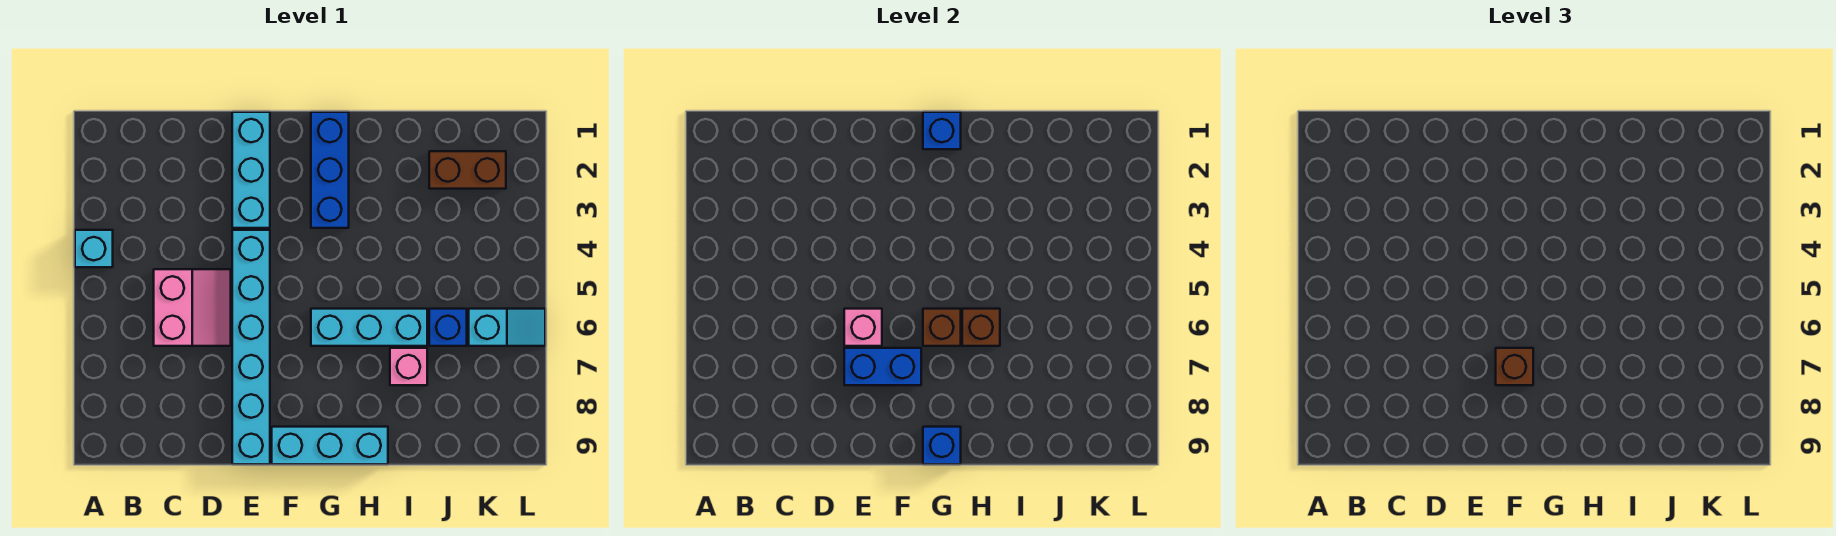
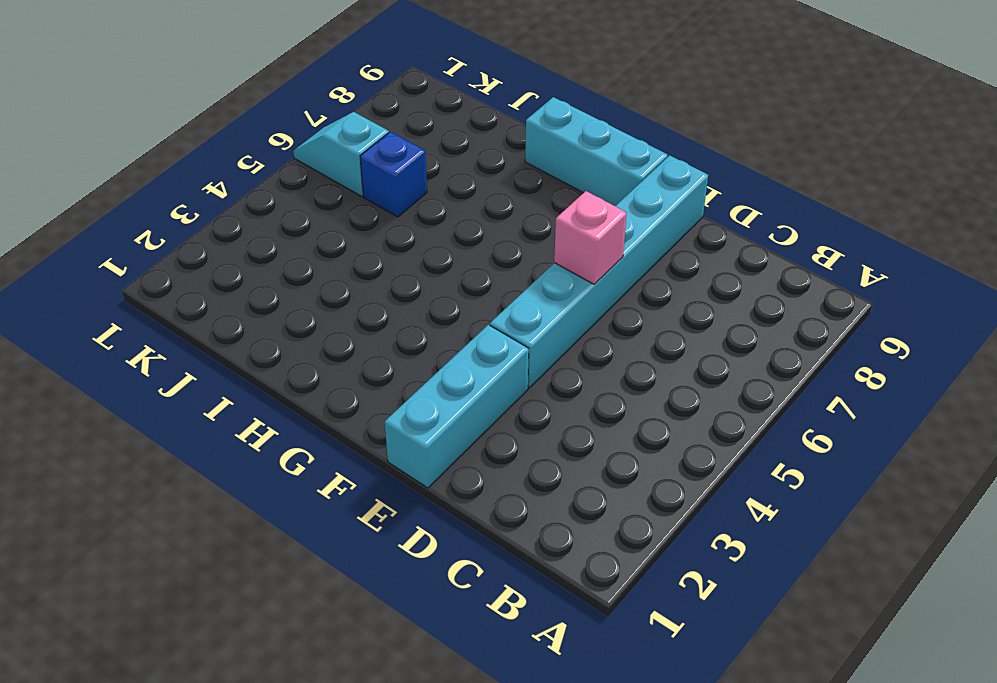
none -> cyan 1x1 brick [75,230,113,267]
none -> pink 2x2 slope [154,269,231,346]
none -> blue 1x3 brick [311,112,349,228]

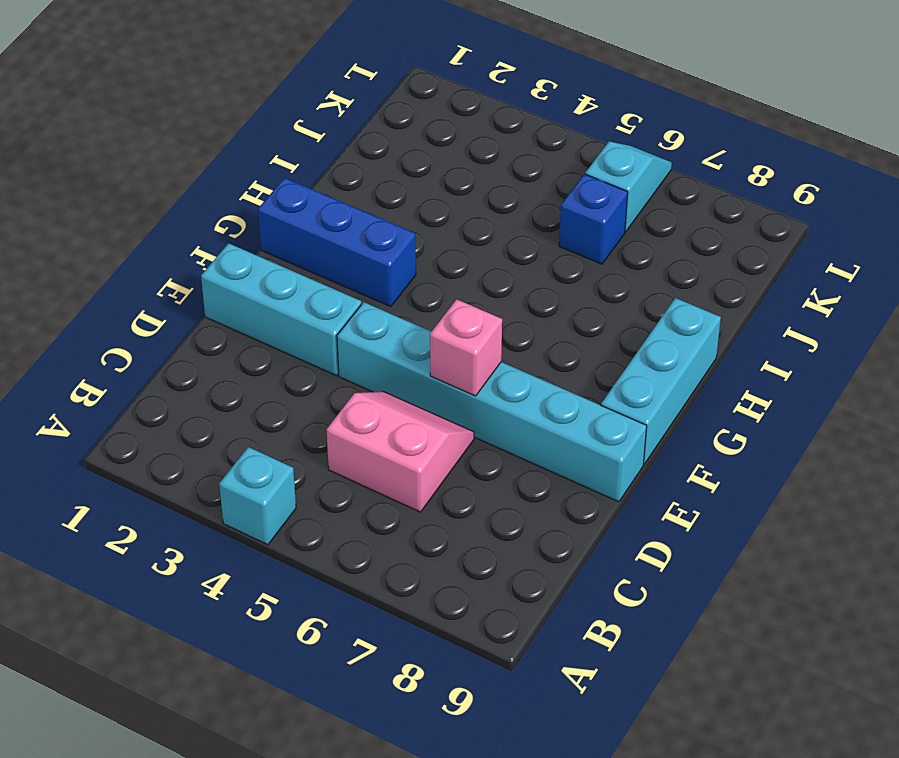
none -> cyan 1x3 brick [311,309,427,346]
none -> pink 1x1 brick [390,348,427,385]
none -> brown 1x2 brick [429,151,506,189]

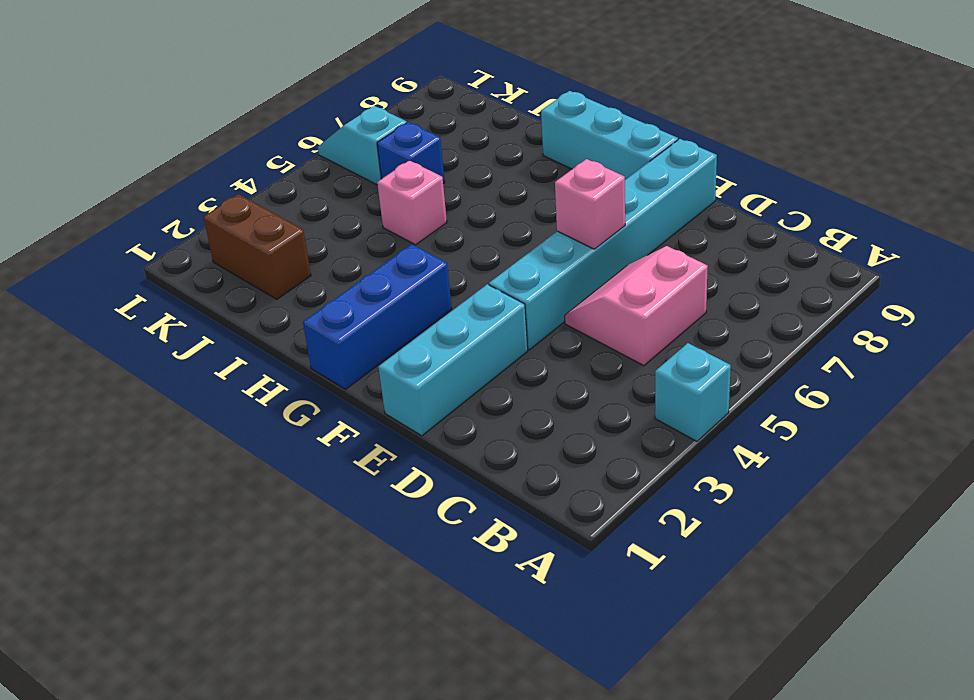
pink 1x1 brick [377,160,447,245] -> pink 1x1 brick moved to [390,348,427,385]
none -> cyan 1x3 brick [311,309,427,346]
none -> blue 1x2 brick [844,348,921,385]
none -> blue 1x1 brick [923,112,961,149]

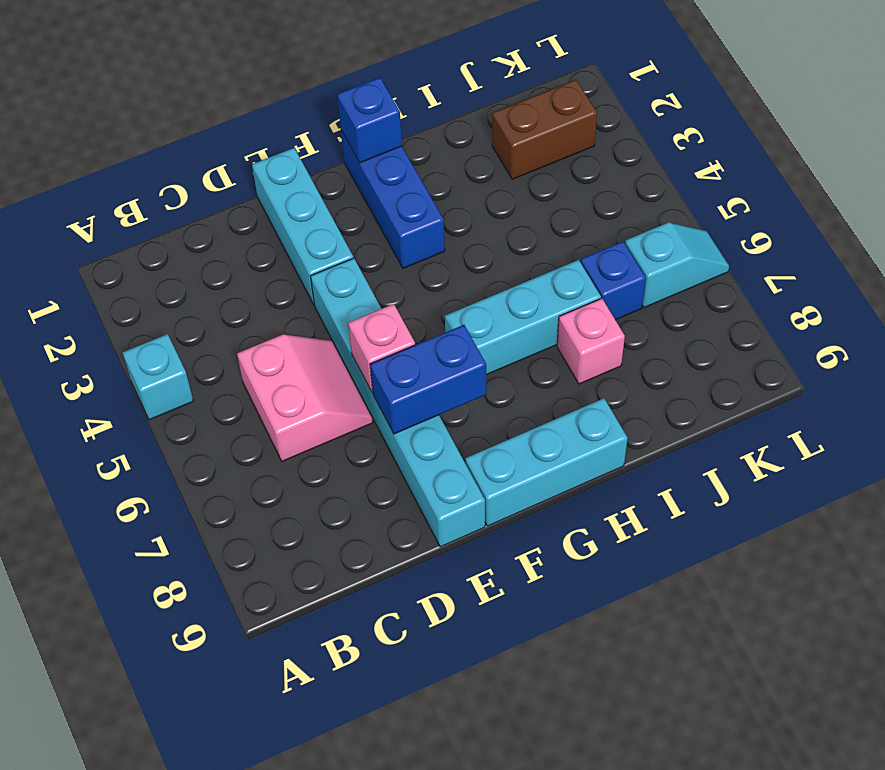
none -> brown 1x1 brick [923,309,961,346]
none -> blue 1x1 brick [923,427,961,464]
none -> brown 1x1 brick [962,309,1000,346]

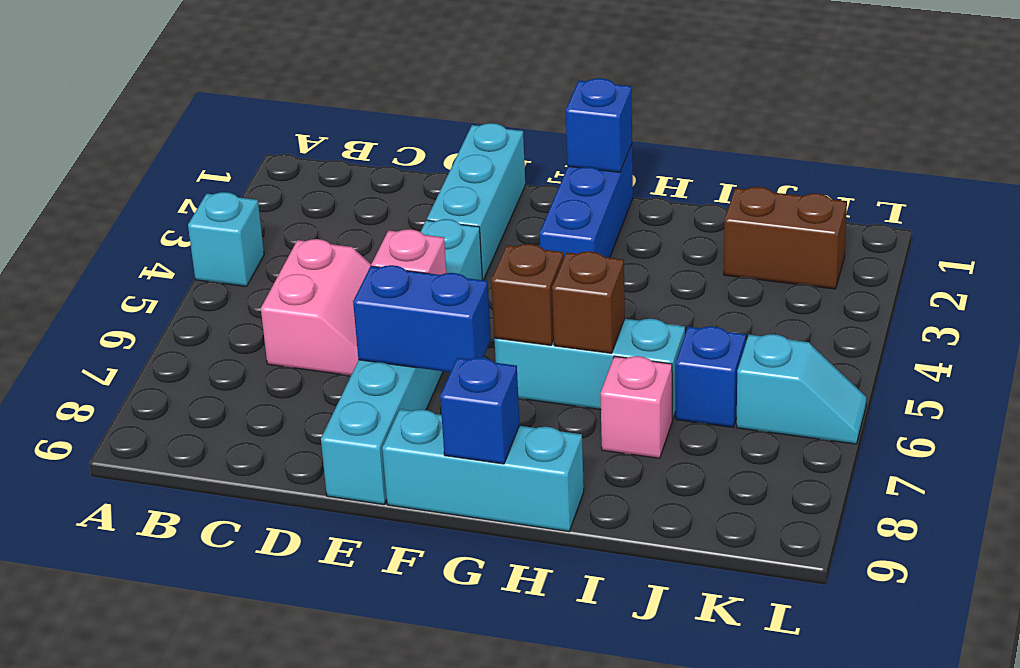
none -> brown 1x1 brick [1496,348,1533,385]

